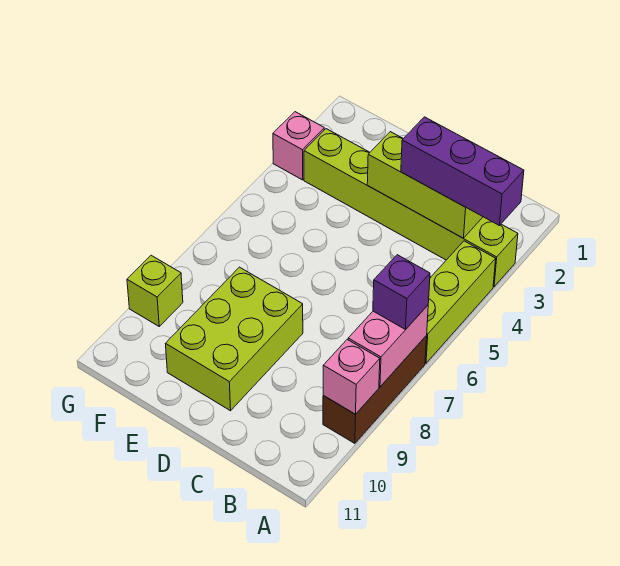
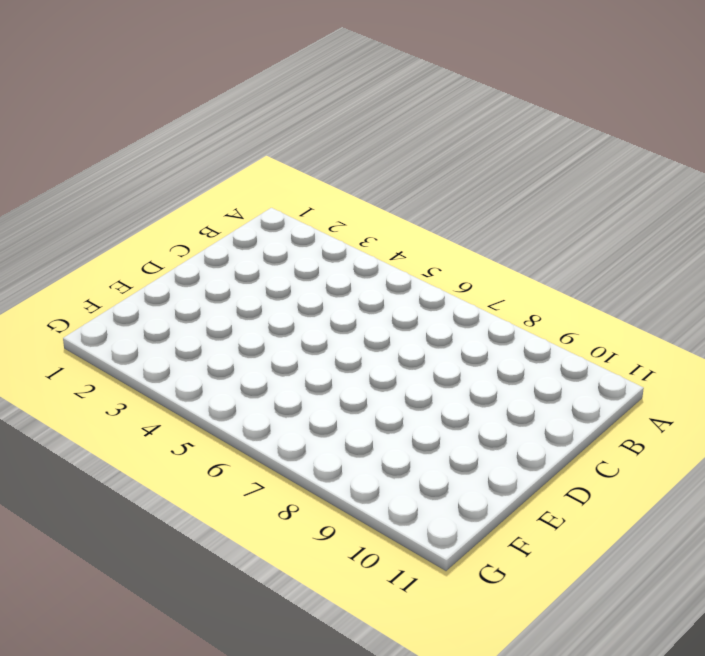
none -> lime 1x6 brick [304,129,518,287]
none -> lime 1x3 brick [425,241,496,363]

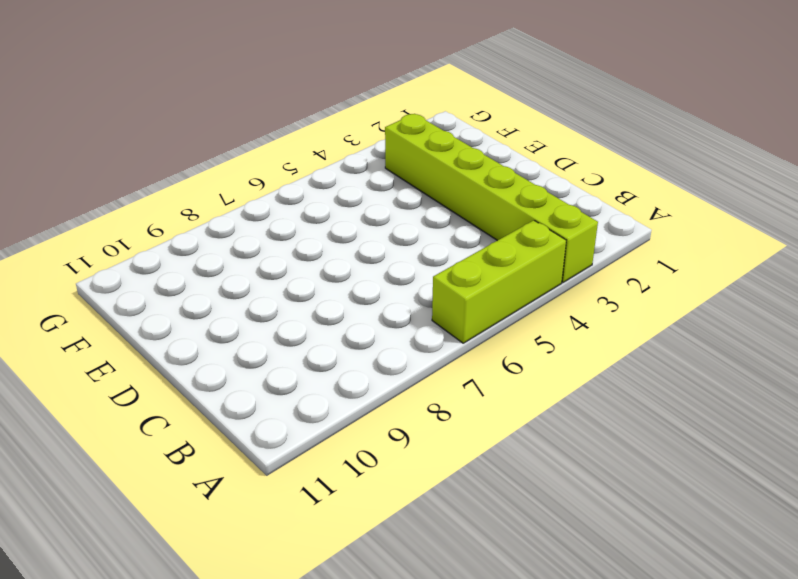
none -> brown 1x3 brick [323,336,427,443]
none -> lime 2x3 brick [166,267,303,411]

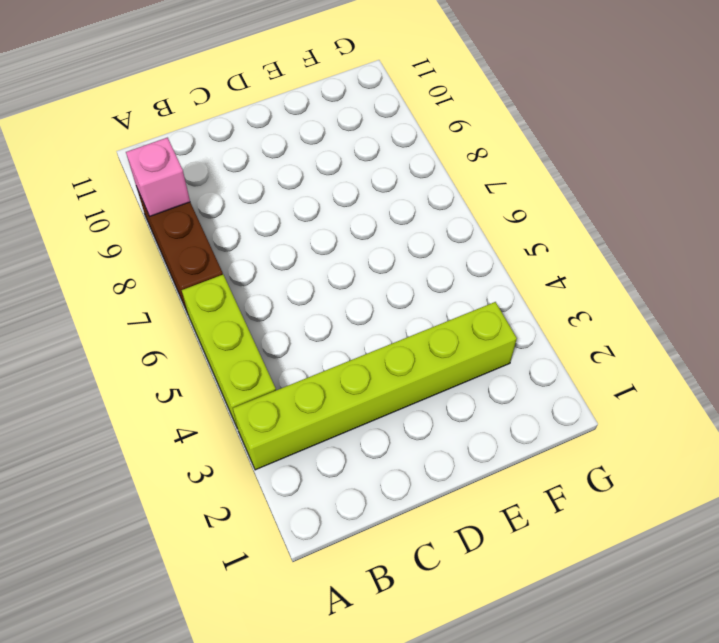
none -> lime 2x3 brick [166,267,303,411]
none -> pink 1x1 brick [273,112,324,180]

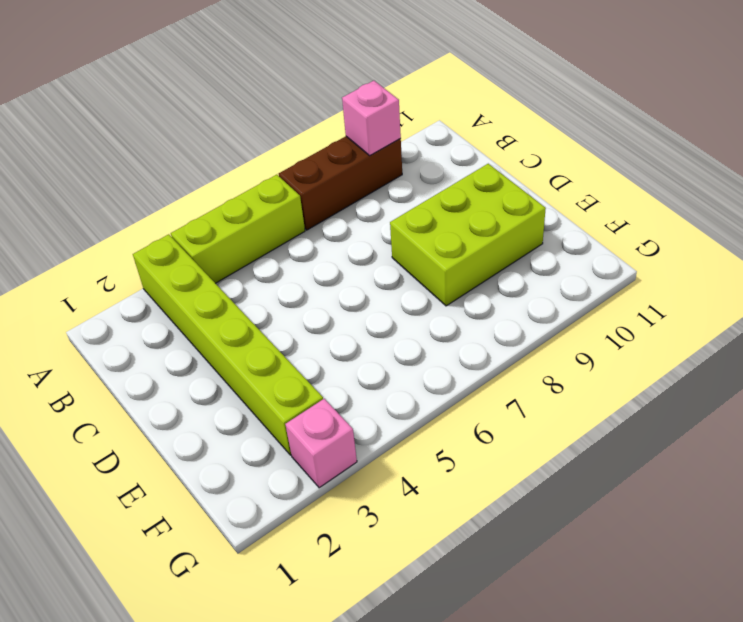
none -> lime 1x1 brick [127,255,183,326]
none -> pink 1x2 brick [348,305,428,387]

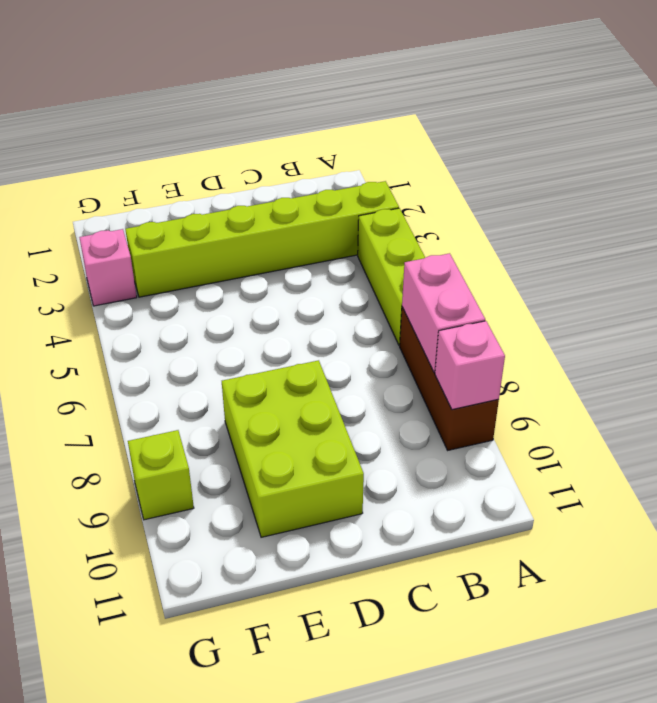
none -> lime 1x3 brick [367,132,483,238]
none -> purple 1x3 brick [401,117,524,225]

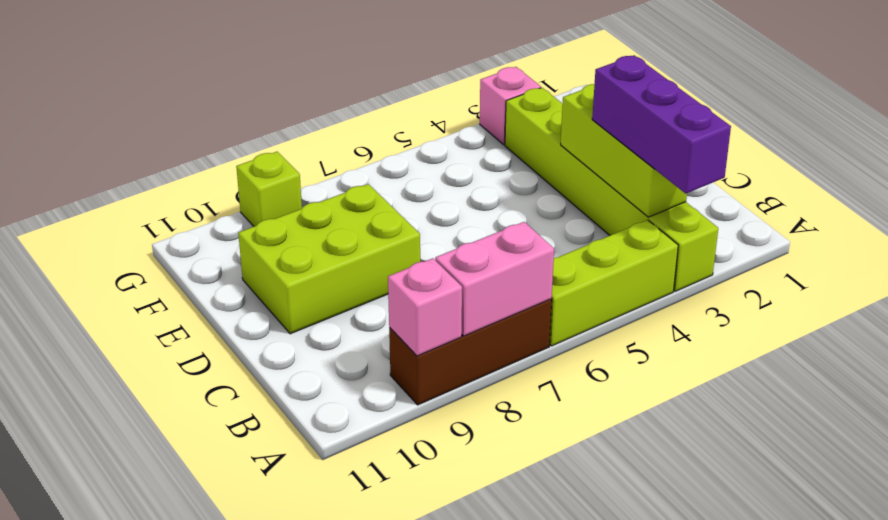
none -> purple 1x1 brick [373,255,430,329]

